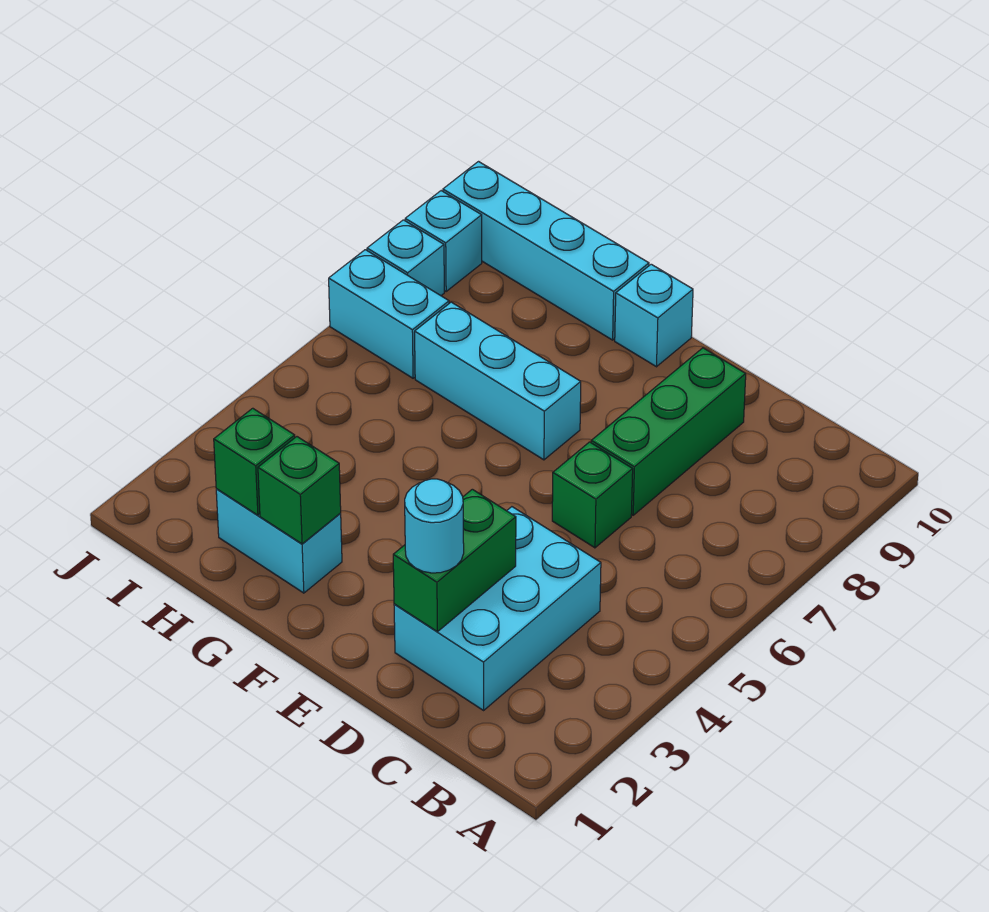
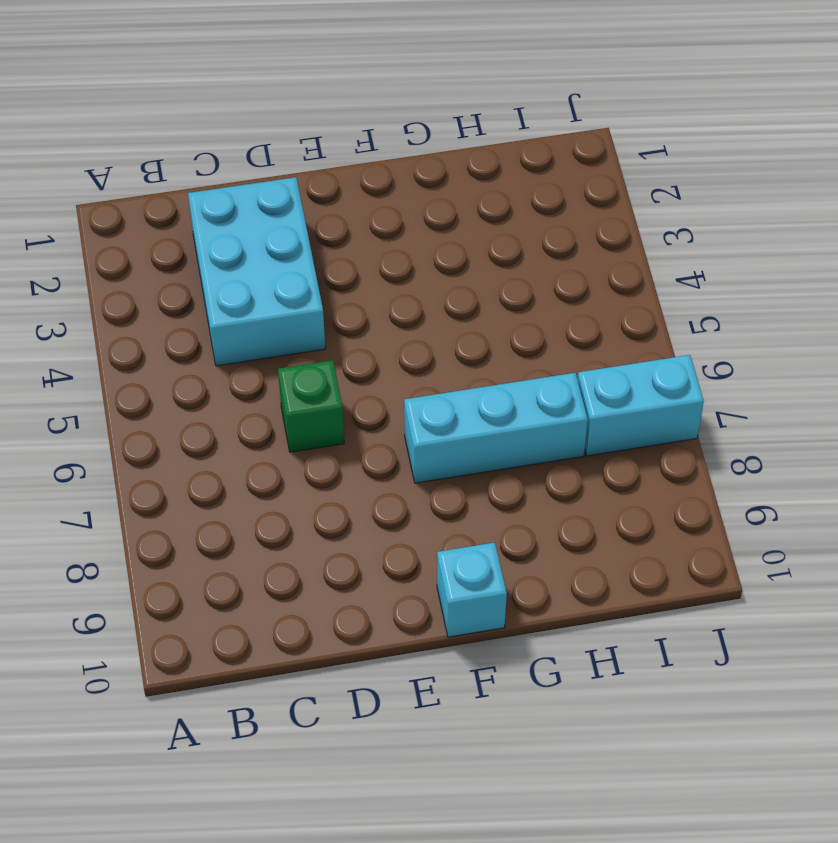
none -> green 1x3 brick [591,348,746,515]
none -> cyan 1x2 brick [216,489,342,593]
none -> cyan 1x4 brick [443,162,649,340]

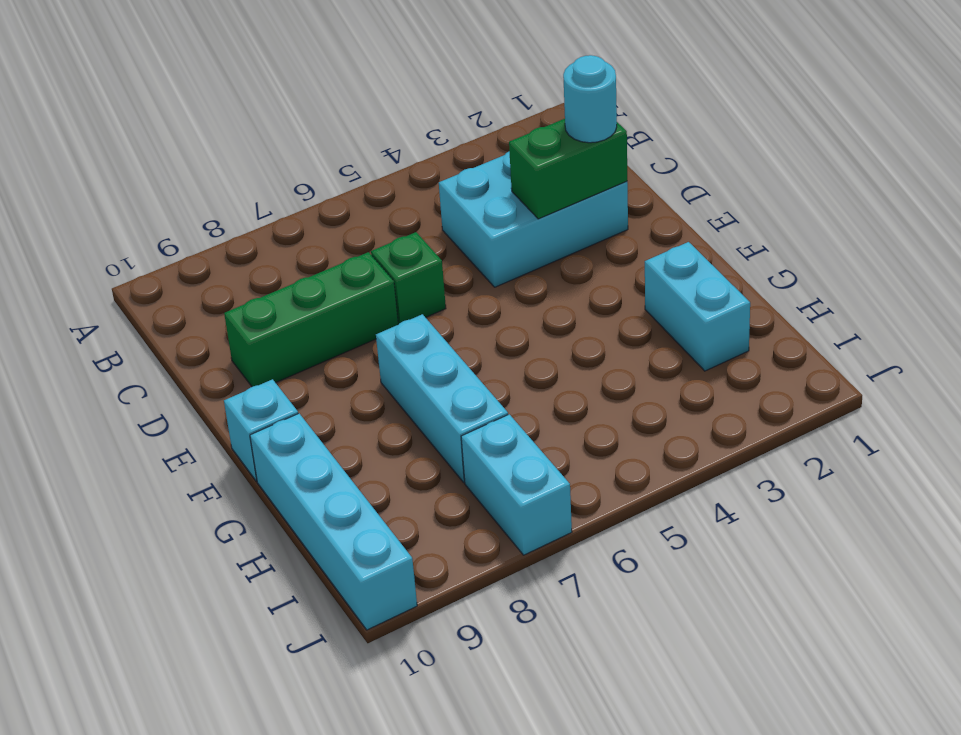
none -> cyan 1x1 brick [367,220,444,296]
none -> cyan 1x1 brick [405,191,482,291]
none -> green 1x1 brick [258,437,341,544]

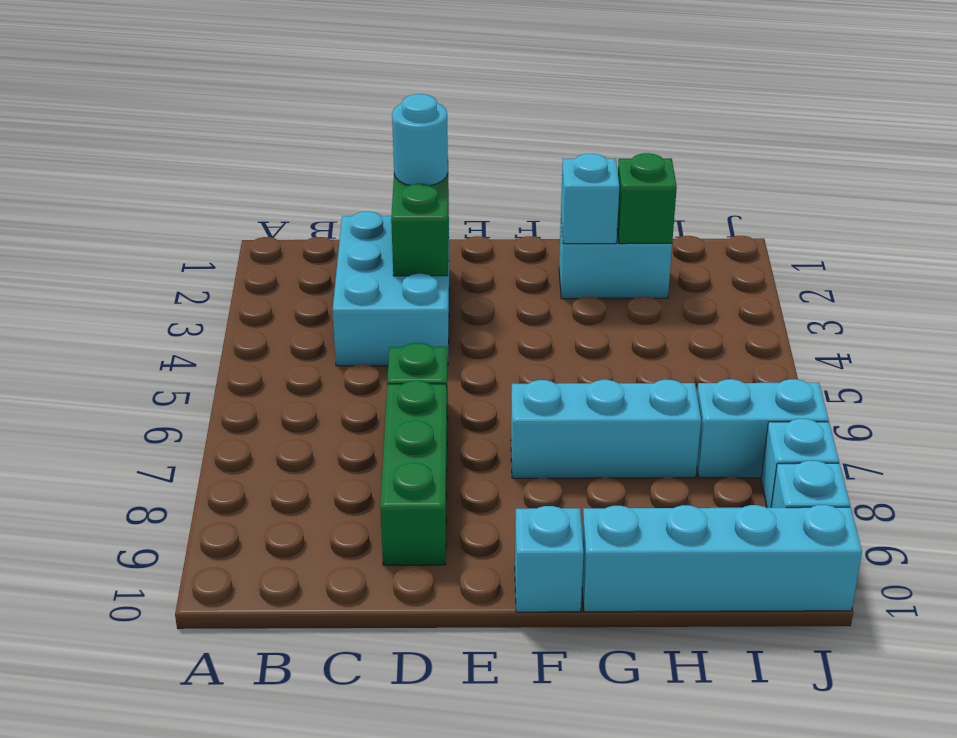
cyan 1x1 brick [561,154,619,244] -> green 1x1 brick [258,437,341,544]

